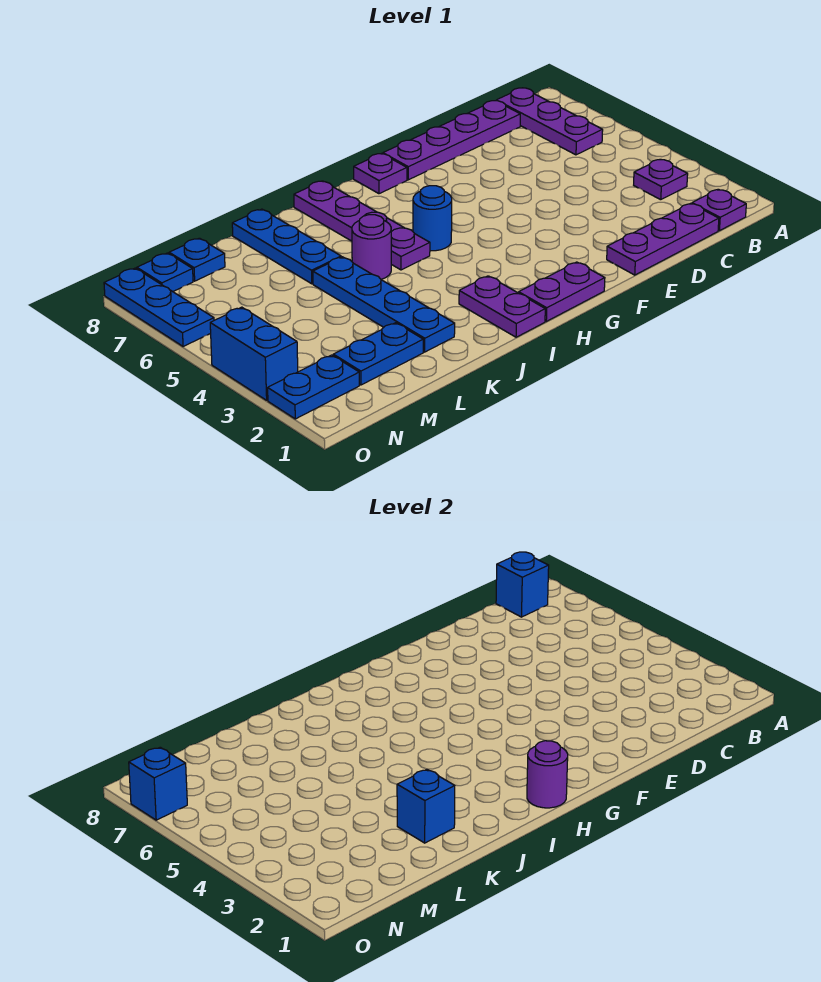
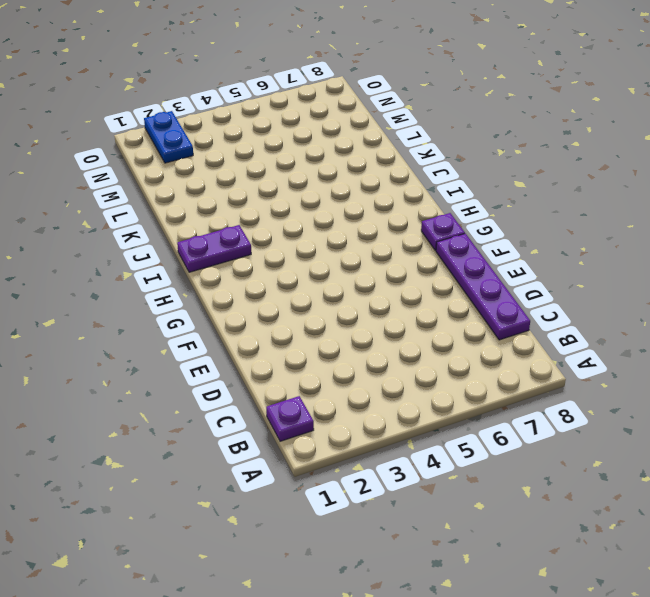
none -> purple 1x1 plate [634,159,688,200]
none -> purple 1x3 plate [496,88,603,155]
none -> purple 1x3 plate [607,203,719,275]

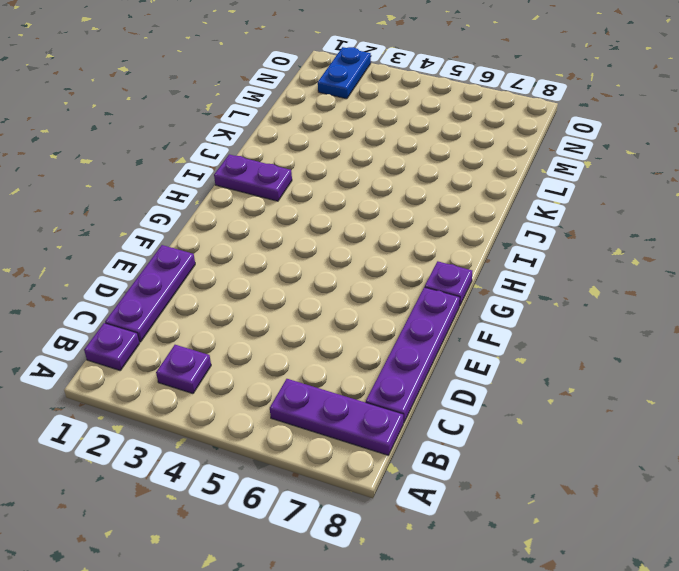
none -> purple 1x2 plate [519,262,605,321]
none -> blue 1x1 round brick [413,186,452,251]
none -> purple 1x4 plate [294,181,430,270]

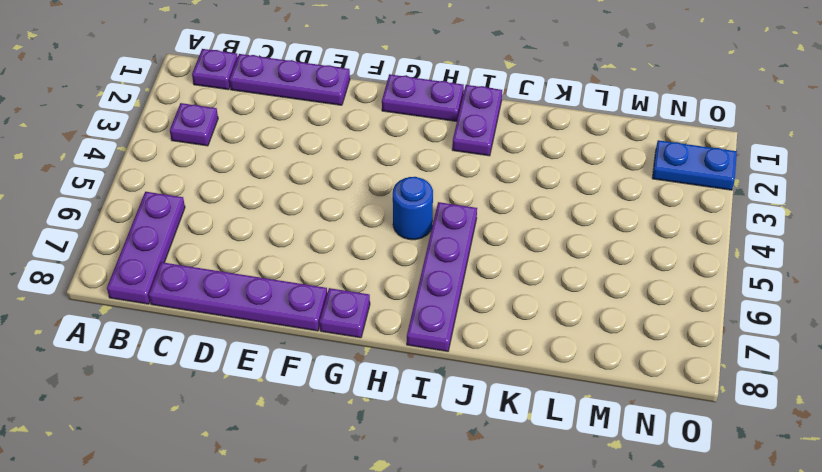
none -> purple 1x1 round brick [352,215,391,279]
none -> blue 1x4 plate [313,257,455,352]
none -> blue 1x3 plate [232,209,341,284]

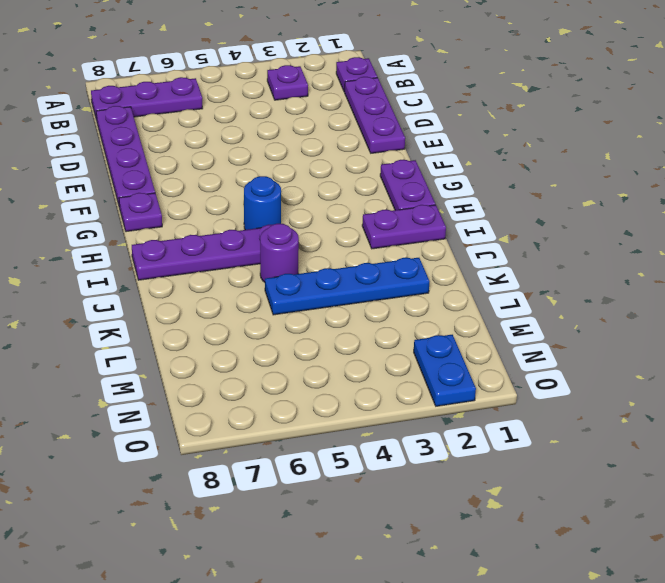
none -> blue 1x3 plate [232,209,341,284]
none -> blue 1x2 plate [333,323,423,385]
none -> blue 1x1 plate [169,238,225,281]

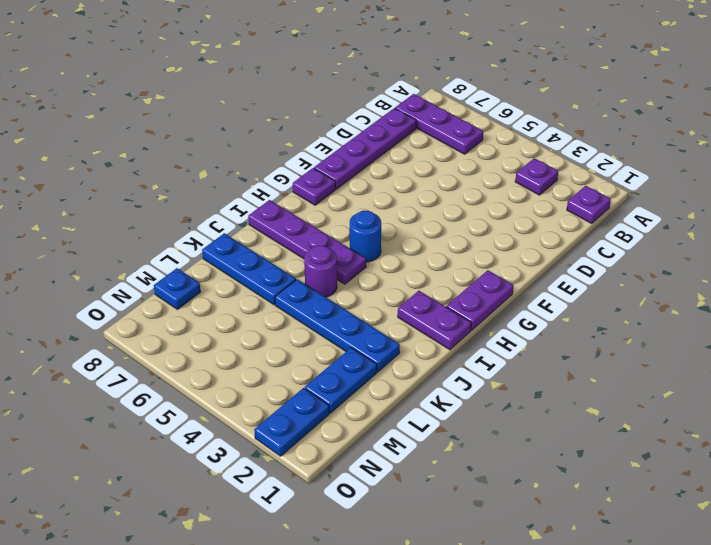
none -> purple 1x3 plate [607,203,719,275]
none -> blue 1x1 plate [137,253,193,292]
none -> blue 1x2 brick [210,307,298,400]

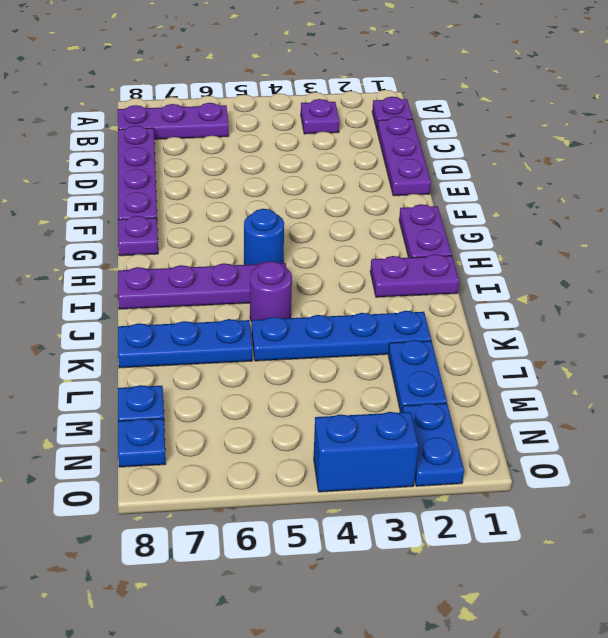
none -> blue 1x3 plate [104,268,214,347]
none -> blue 1x1 brick [496,552,549,617]
none -> purple 1x1 round brick [527,741,568,808]

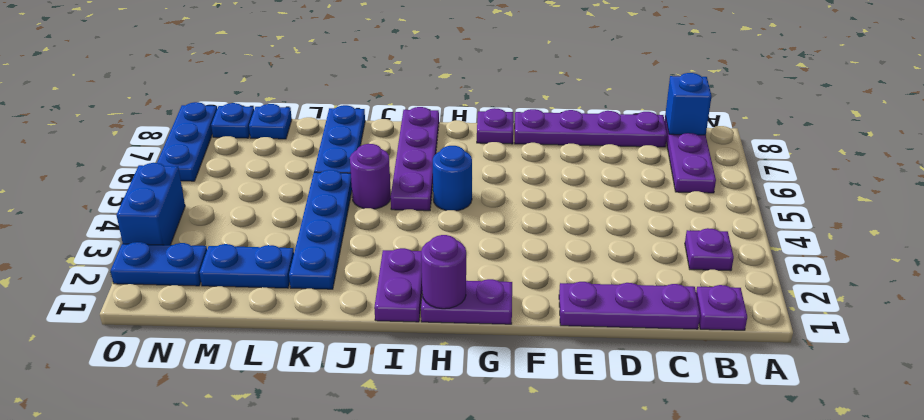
none -> blue 1x1 brick [397,770,455,843]
none -> blue 1x1 brick [129,747,187,820]

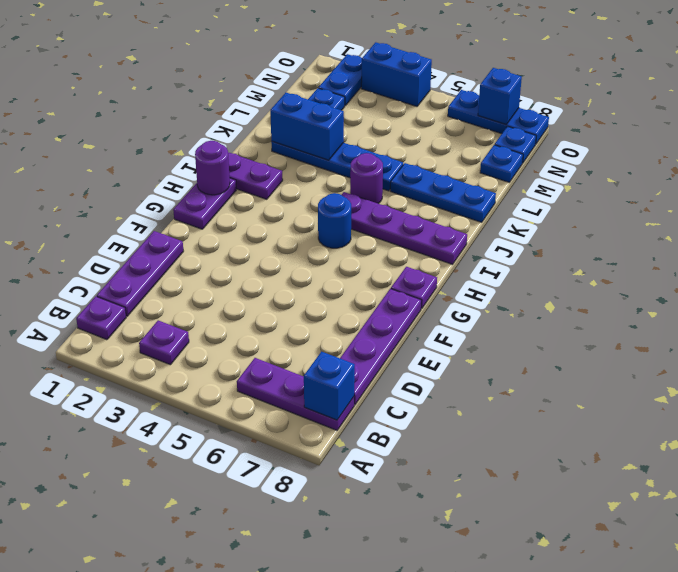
blue 1x2 brick [270,93,344,160] -> blue 1x1 brick [397,770,455,843]

